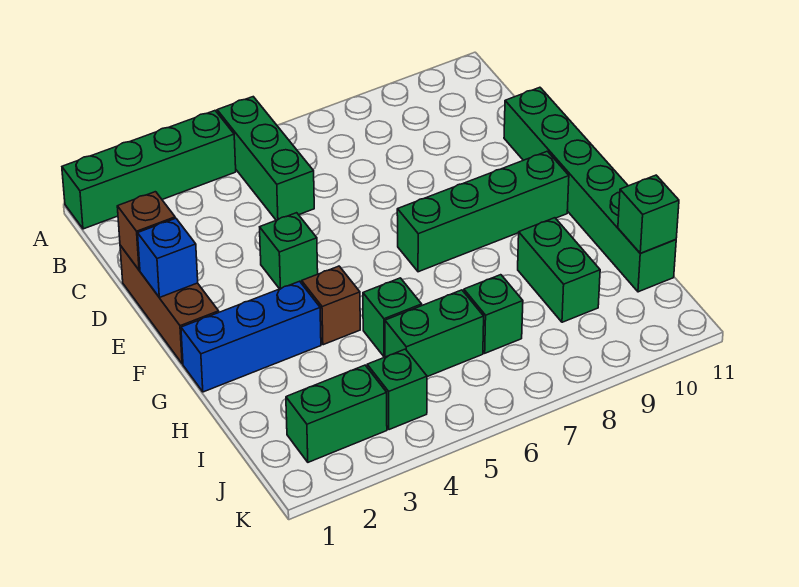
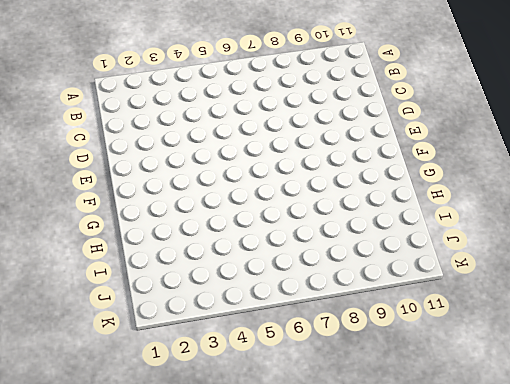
none -> green 1x4 brick [62,111,236,229]
none -> green 1x3 brick [217,97,314,220]
none -> brown 1x3 brick [120,245,219,364]

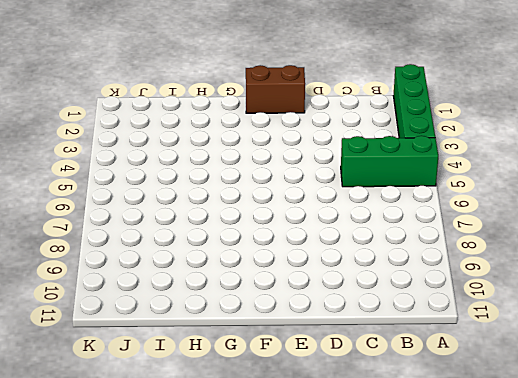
brown 1x2 brick [246,65,305,113] -> brown 1x3 brick [120,245,219,364]
none -> green 1x6 brick [504,87,676,292]
none -> green 1x1 brick [260,213,318,289]
none -> green 1x4 brick [397,151,569,272]

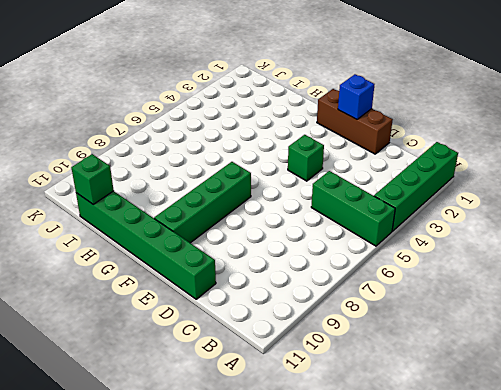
none -> blue 1x3 brick [181,281,321,392]
none -> brown 1x1 brick [302,266,360,345]
none -> green 1x1 brick [363,278,422,357]

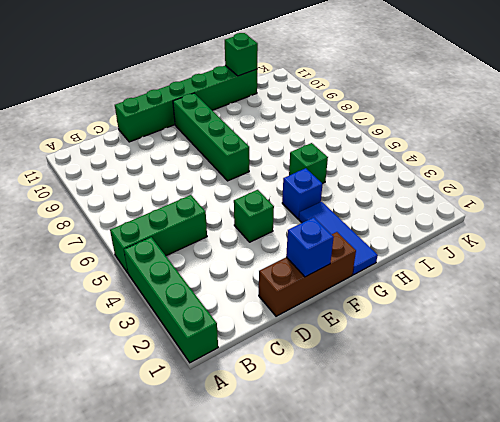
blue 1x3 tile [299,202,378,275] -> blue 1x3 brick [181,281,321,392]
blue 1x1 brick [282,168,323,219] -> brown 1x1 brick [302,266,360,345]
none -> green 1x2 brick [518,218,600,322]
none -> green 1x2 brick [385,290,484,377]
none -> green 1x1 brick [464,275,523,353]

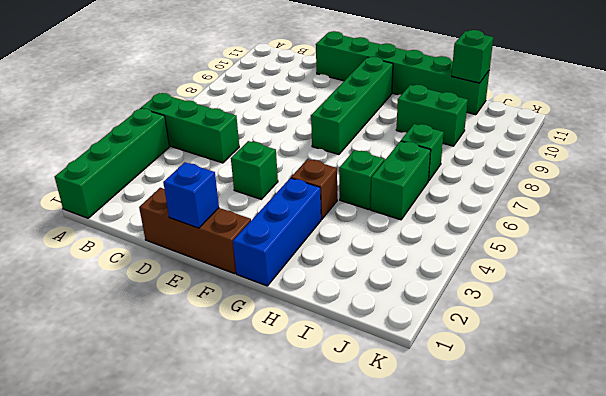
none -> green 1x2 brick [286,365,387,462]
none -> green 1x1 brick [367,349,427,430]
none -> brown 1x1 brick [117,192,175,270]

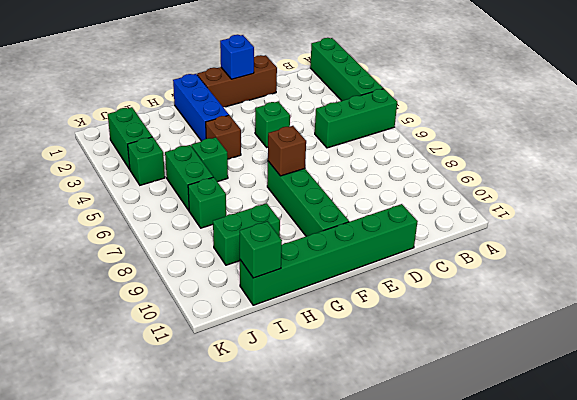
brown 1x1 brick [268,126,306,176] -> brown 1x1 brick moved to [117,192,175,270]

